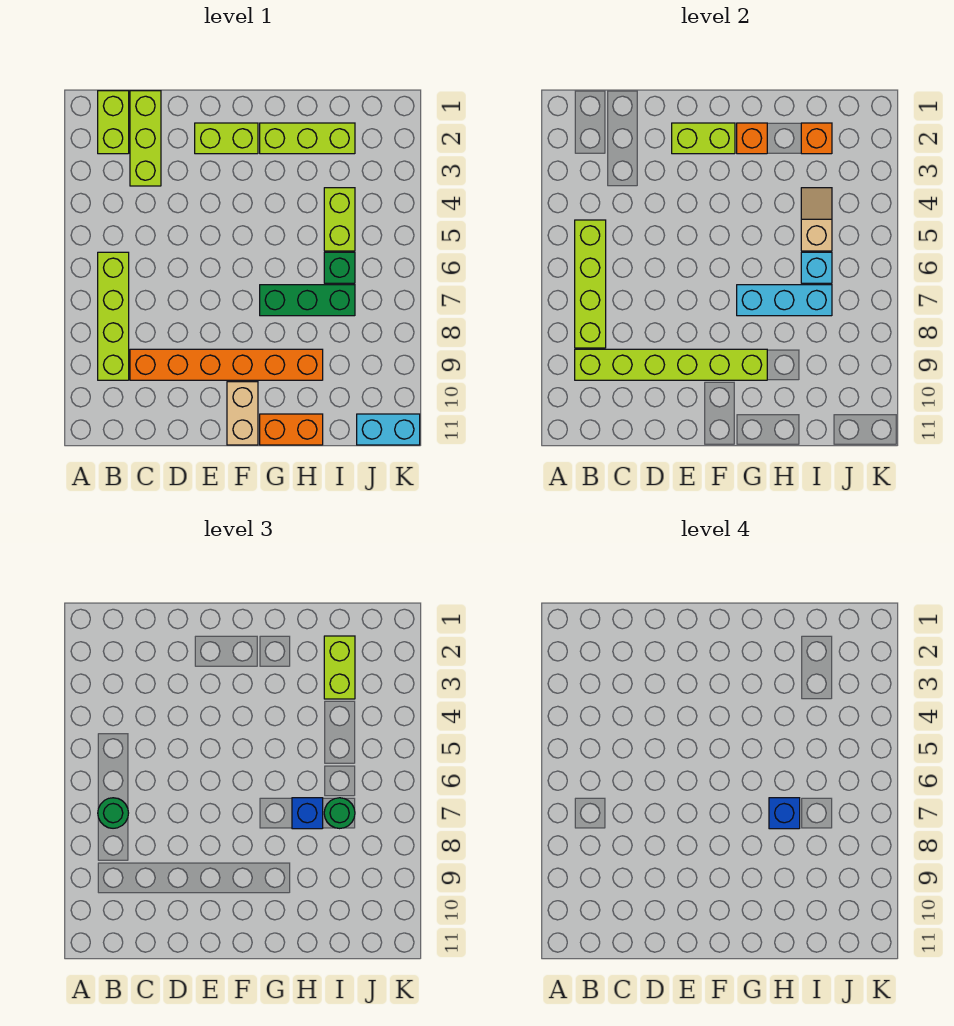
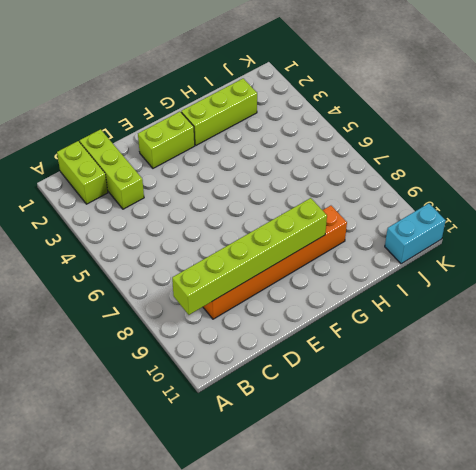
none -> lime 1x4 brick [98,252,129,380]
none -> tan 1x2 brick [227,382,258,445]
none -> green 1x3 brick [260,285,355,316]

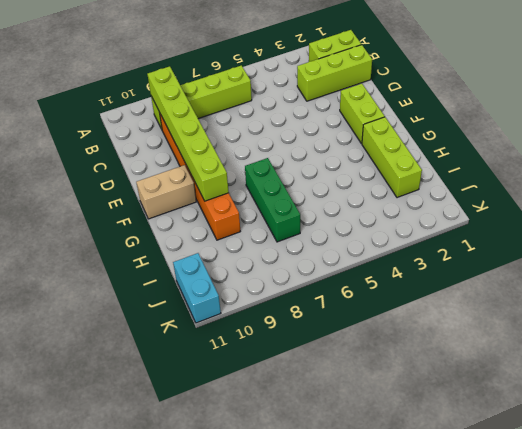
none -> orange 1x2 brick [260,414,323,445]
none -> lime 1x2 brick [324,188,355,251]
none -> green 1x1 brick [324,252,355,283]

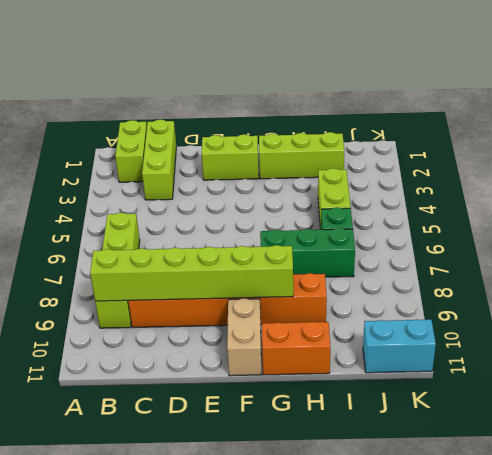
none -> lime 1x4 brick [575,220,606,348]
none -> lime 1x2 brick [672,123,735,154]
none -> orange 1x1 brick [737,123,767,154]

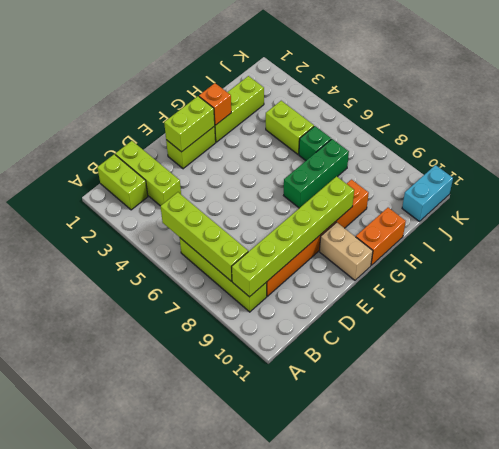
none -> cyan 1x3 brick [737,285,832,316]
none -> orange 1x1 brick [801,123,832,154]
none -> tan 1x2 slope [801,188,832,251]

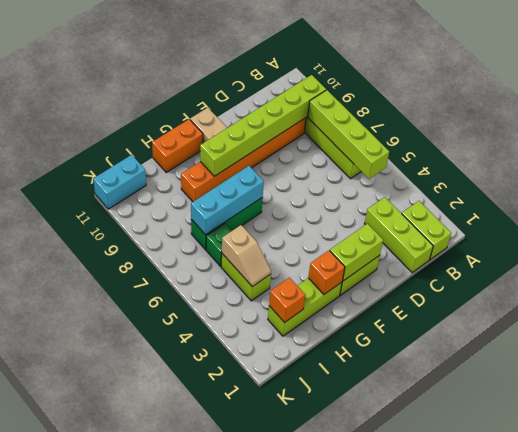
none -> cyan 1x1 brick [801,252,832,283]
none -> green 1x1 round brick [98,798,128,828]
none -> blue 1x1 brick [292,798,323,829]

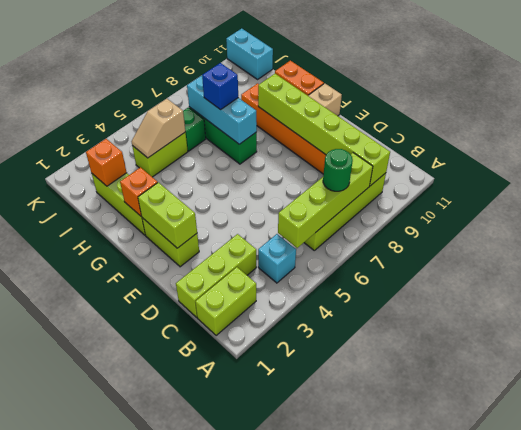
cyan 1x1 brick [258,234,296,283] -> cyan 1x1 brick moved to [801,252,832,283]
none -> lime 1x2 brick [324,636,355,699]
none -> green 1x1 round brick [324,798,355,829]
none -> blue 1x1 brick [769,798,800,829]

